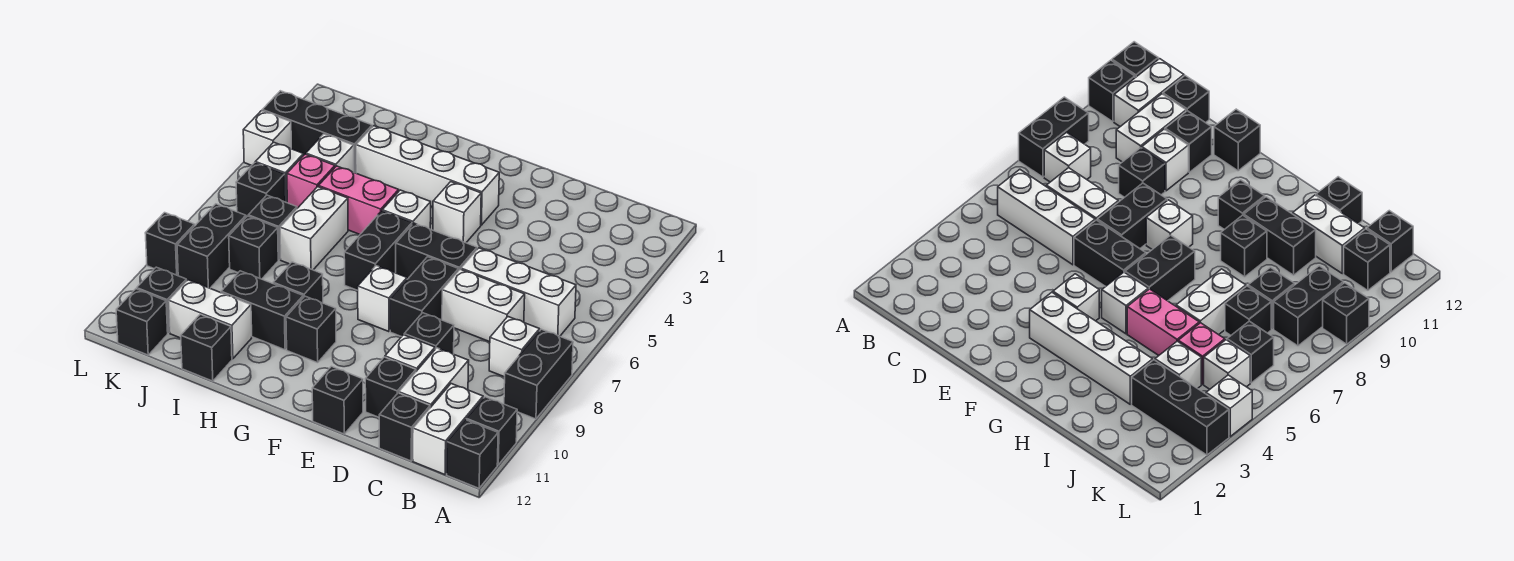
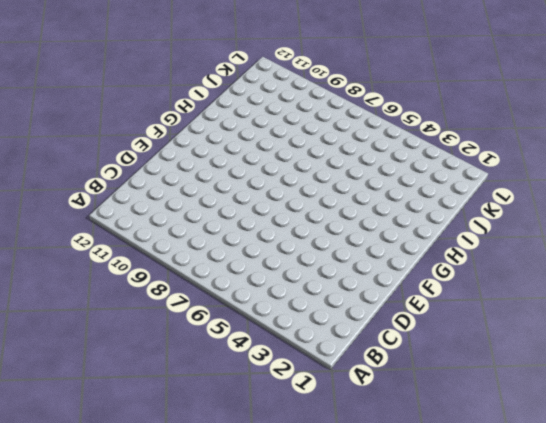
none -> black 1x2 brick [504,329,573,419]
none -> black 1x1 brick [467,397,517,465]
none -> black 1x1 brick [447,420,498,488]
none -> white 1x3 brick [461,248,576,336]

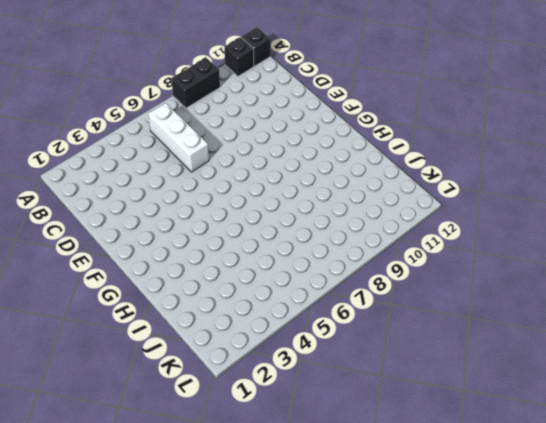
none -> white 1x1 brick [489,317,540,377]
none -> white 1x2 brick [413,384,483,475]
none -> white 1x2 brick [442,269,525,342]
none -> white 1x2 brick [399,348,469,408]

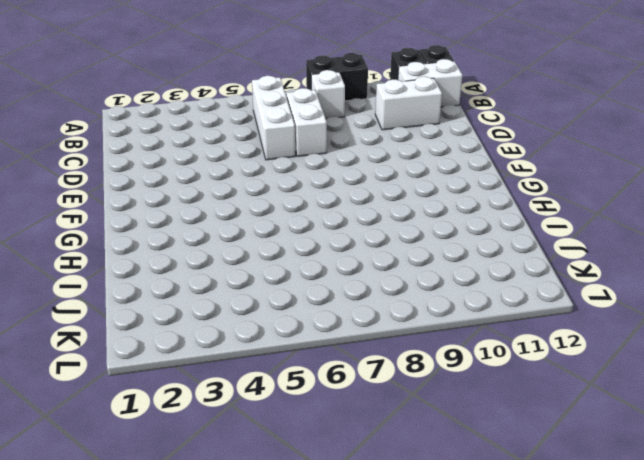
none -> black 1x1 brick [379,393,430,461]
none -> black 1x1 brick [404,313,454,354]
none -> white 1x1 brick [385,335,435,371]
none -> black 1x1 brick [365,357,416,417]

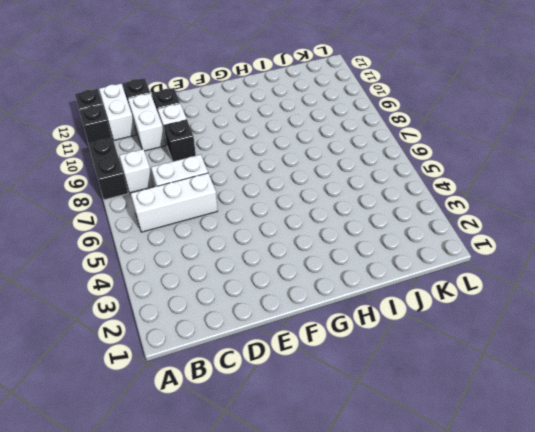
none -> black 1x2 brick [396,223,477,279]
none -> black 1x2 brick [390,257,459,337]
none -> black 1x1 brick [312,366,363,434]
none -> white 1x4 brick [356,126,499,225]

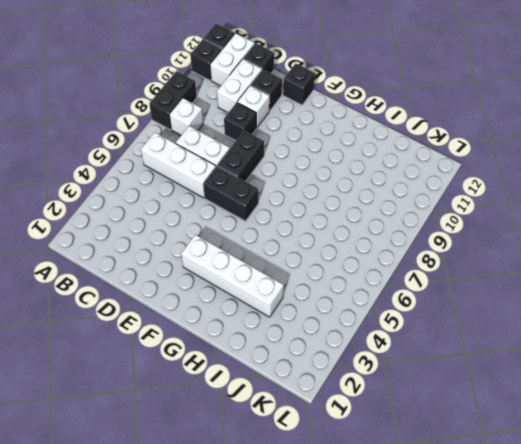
none -> white 1x1 brick [433,182,481,243]
none -> white 1x1 brick [358,266,407,332]
none -> white 1x1 brick [382,190,431,229]
none -> black 1x2 brick [344,211,412,290]

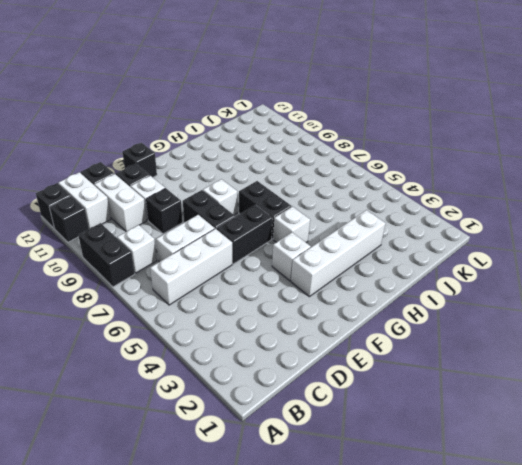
none -> black 1x1 brick [286,296,336,363]
none -> pink 1x2 brick [319,166,399,234]
none -> black 1x1 brick [273,262,323,303]
none -> black 1x2 brick [221,271,303,350]

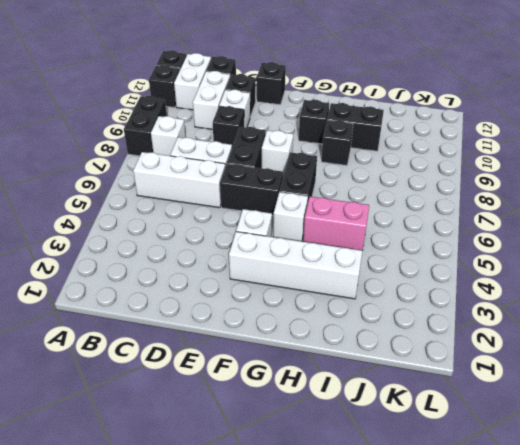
none -> white 1x2 brick [280,187,348,270]
none -> white 1x2 brick [169,280,252,359]
none -> black 1x1 brick [181,314,232,381]
none -> black 1x3 brick [262,91,372,173]

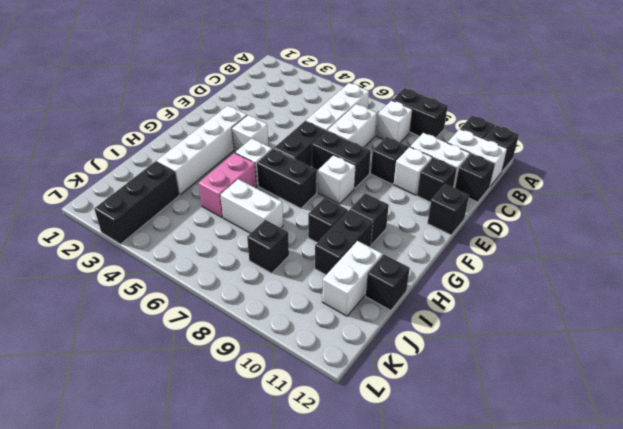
none -> white 1x1 brick [306,134,354,172]
none -> pink 1x1 brick [287,154,335,208]
none -> black 1x1 brick [248,195,297,260]
none -> white 1x1 brick [255,142,303,203]

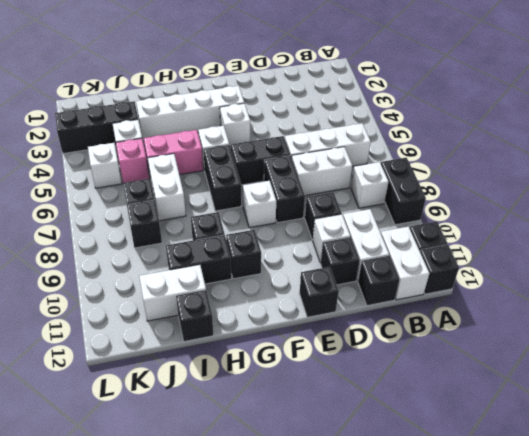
none -> black 1x1 brick [236,163,285,217]
none -> black 1x2 brick [177,204,246,288]
none -> black 1x1 brick [137,267,187,333]
none -> black 1x1 brick [116,289,168,355]

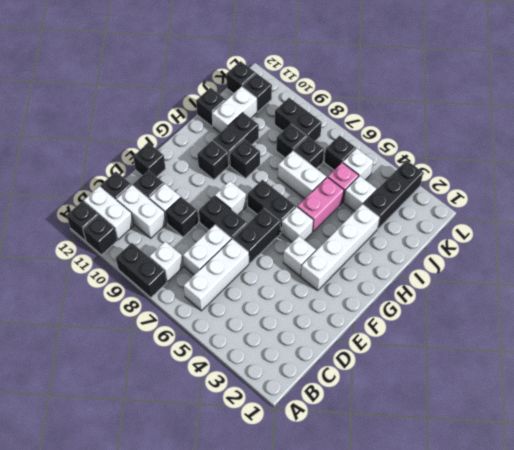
none -> white 1x1 brick [243,111,291,165]
none -> black 1x1 brick [145,213,195,276]

